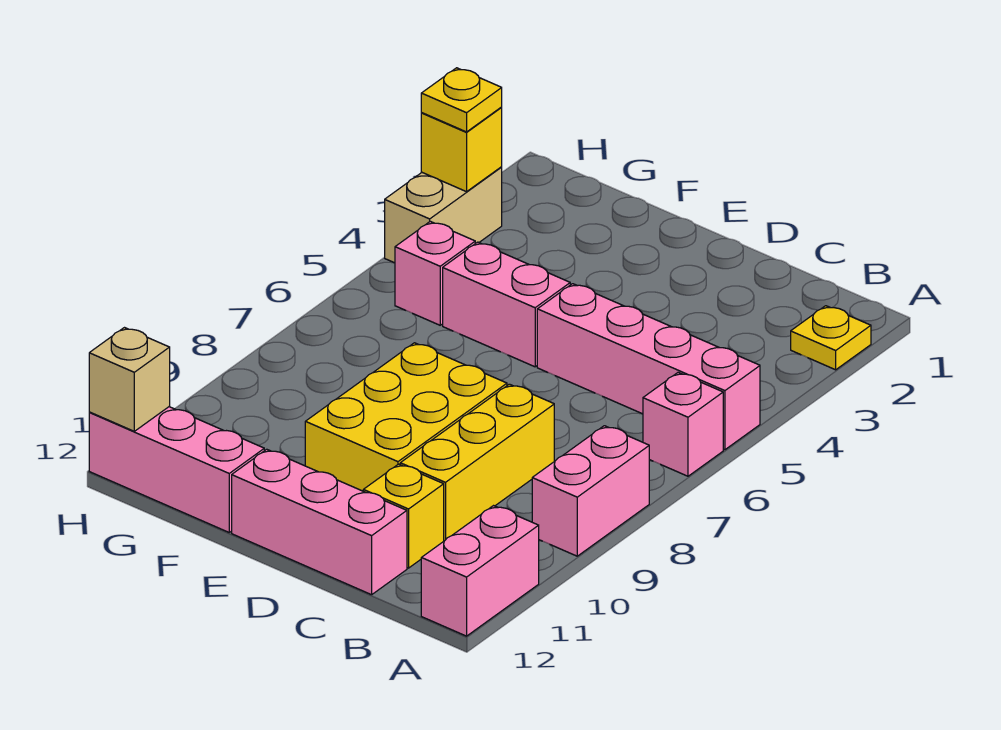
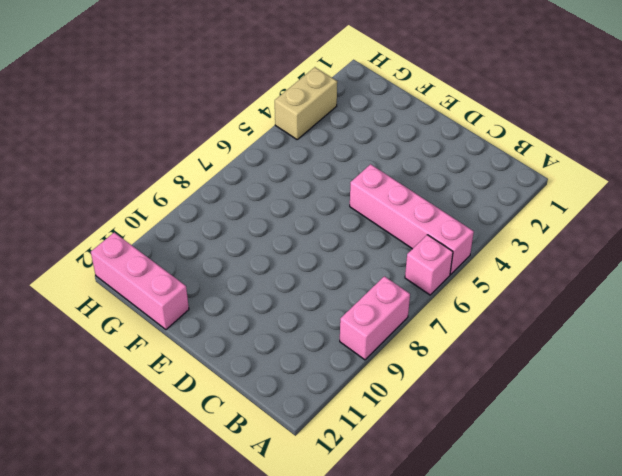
none -> yellow 1x1 plate [791,306,871,370]
none -> pink 1x2 brick [421,506,539,636]
none -> yellow 1x3 brick [400,384,554,541]

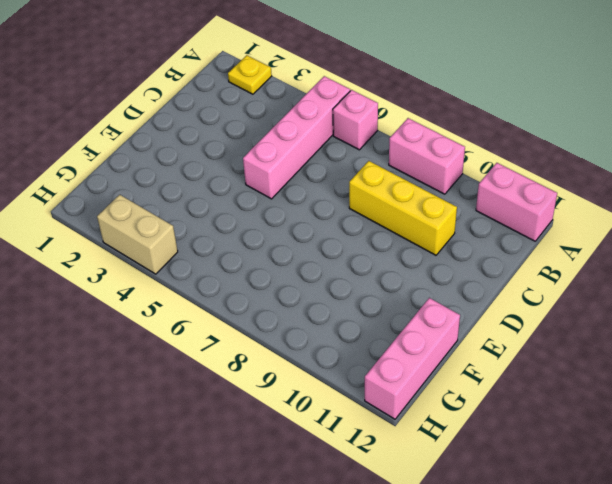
none -> yellow 1x1 brick [363,464,444,568]
none -> pink 1x3 brick [232,449,407,595]
none -> yellow 2x3 brick [305,343,507,491]

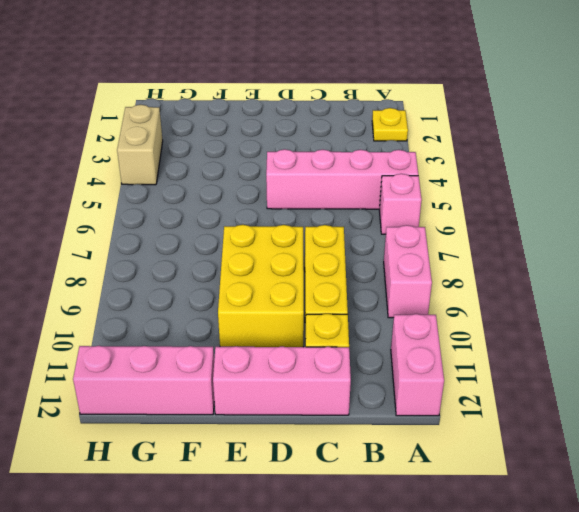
none -> pink 1x2 brick [443,242,570,367]
none -> pink 1x1 brick [395,221,475,325]
none -> yellow 1x1 brick [421,108,502,192]

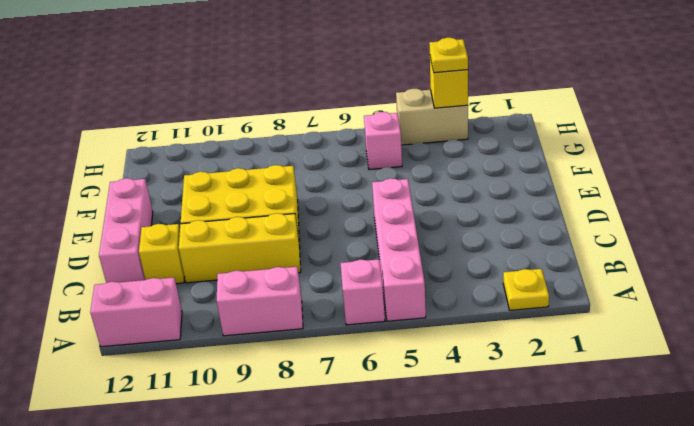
none -> pink 1x2 brick [443,242,570,367]
none -> pink 1x3 brick [89,407,264,532]
none -> tan 1x1 brick [89,328,170,431]

